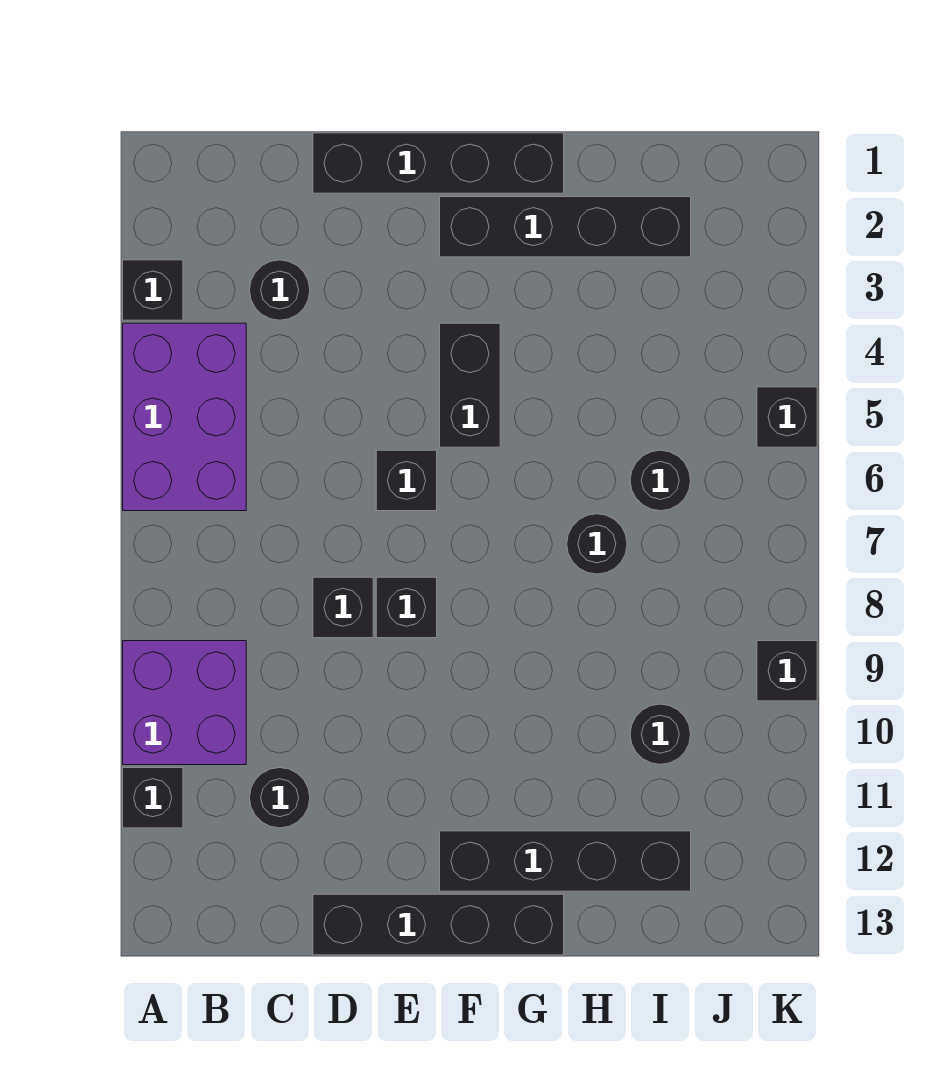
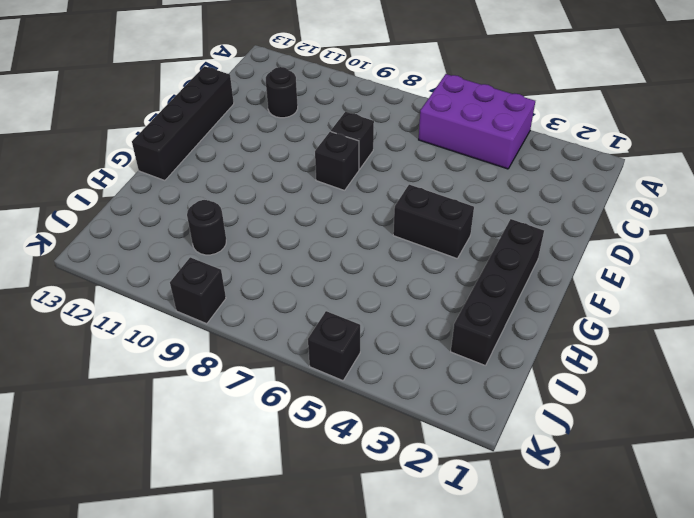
none -> black 1x1 brick [123,260,183,320]
none -> purple 2x2 brick [123,641,246,765]
none -> black 1x1 brick [123,768,183,828]

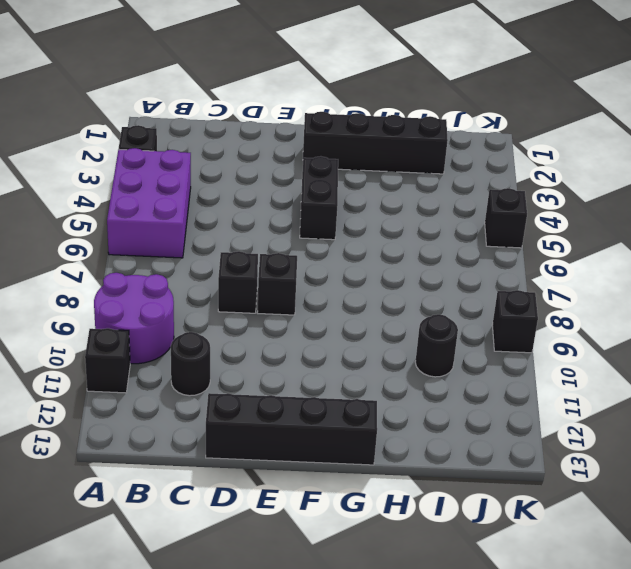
purple 2x2 round brick [94,273,174,364] -> purple 2x2 brick [123,641,246,765]
none -> black 1x1 round brick [250,260,310,320]
none -> black 1x4 brick [313,133,564,193]
none -> black 1x1 brick [376,450,437,511]

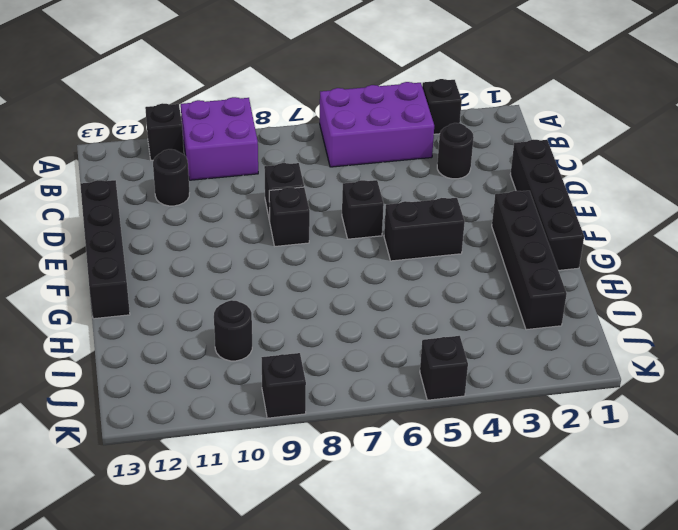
none -> black 1x4 brick [440,831,691,891]
none -> black 1x1 round brick [567,514,627,574]
none -> black 1x1 round brick [630,450,691,511]

